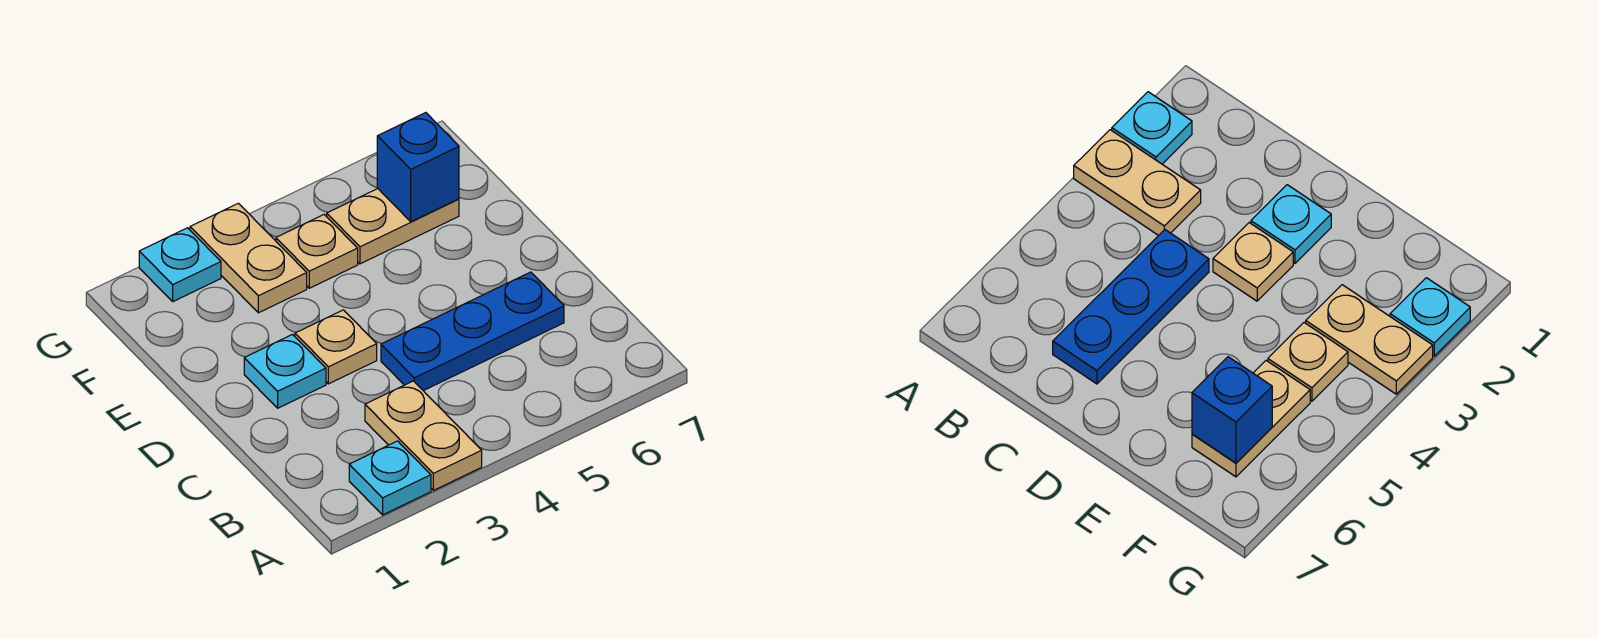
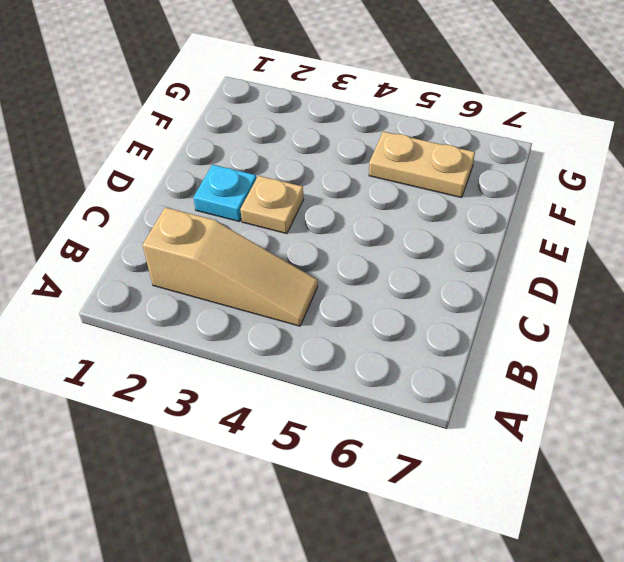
tan 1x3 slope [143,207,318,326] -> tan 1x2 plate [365,381,482,490]
none -> cyan 1x1 plate [349,441,431,515]
none -> blue 1x3 plate [381,272,564,391]

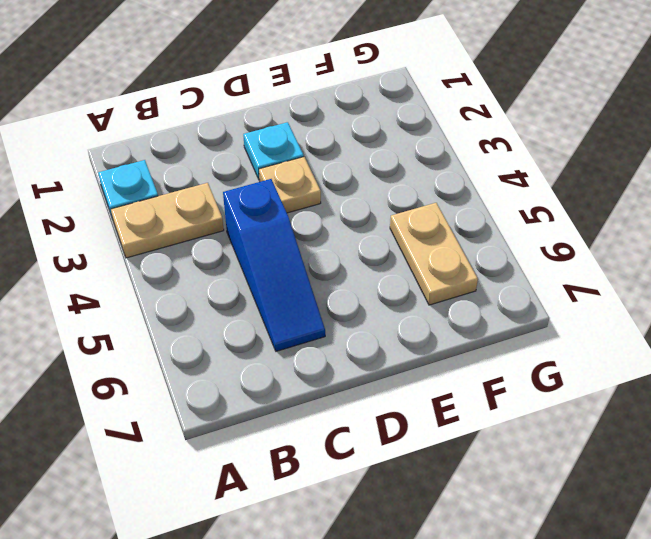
blue 1x3 slope [223,179,325,351] -> blue 1x3 plate [381,272,564,391]
none -> tan 1x2 plate [190,203,307,313]
none -> tan 1x1 plate [276,215,358,288]

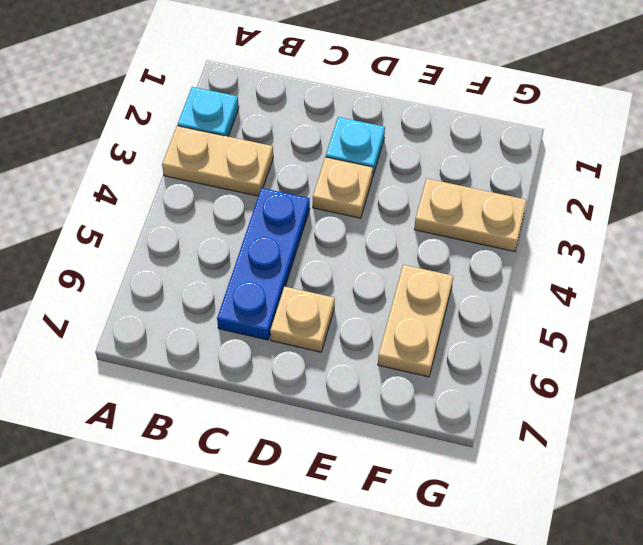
tan 1x1 plate [270,286,335,352] -> tan 1x1 plate moved to [276,215,358,288]
none -> cyan 1x1 plate [139,228,221,301]
none -> blue 1x1 brick [377,113,459,222]

